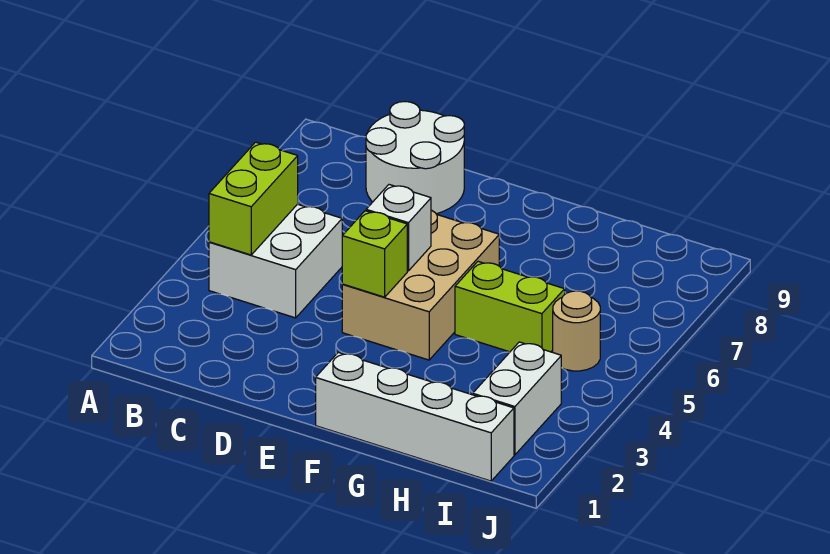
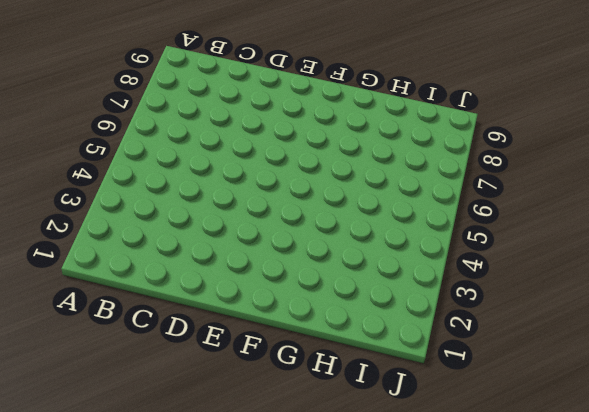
none -> white 2x2 brick [209,204,343,318]
none -> white 2x2 round brick [366,102,464,214]

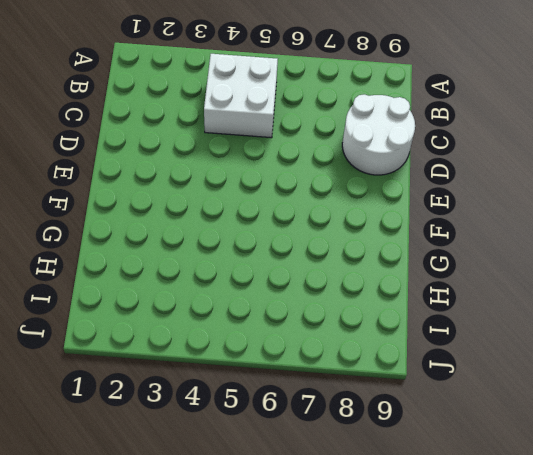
none -> tan 2x3 brick [342,210,499,360]
none -> white 1x4 brick [316,352,514,481]

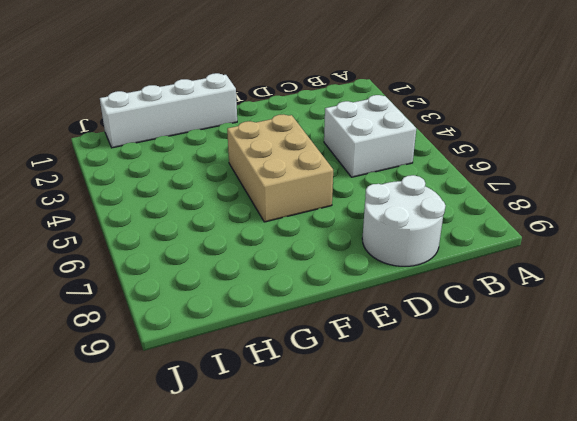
none -> lime 1x2 brick [455,261,565,352]
none -> white 1x2 brick [473,342,561,455]

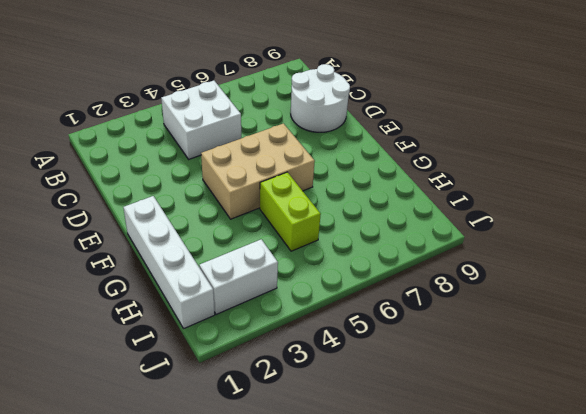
none -> tan 1x1 round brick [553,291,600,371]
none -> lime 1x2 brick [209,142,298,255]

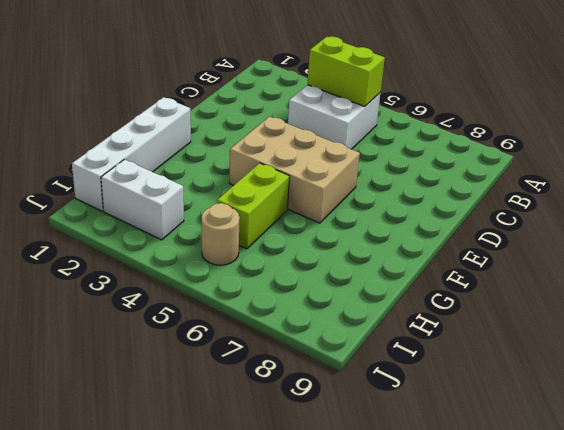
none -> white 2x2 round brick [366,102,464,214]
none -> lime 1x1 brick [342,211,407,297]

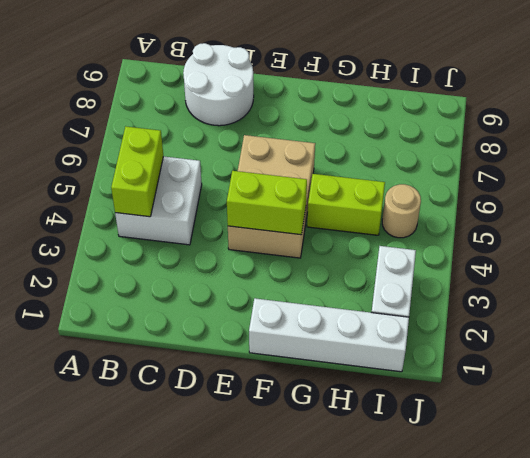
lime 1x2 brick [227,171,307,235] -> lime 1x1 brick [342,211,407,297]
none -> white 1x1 brick [366,185,431,271]

